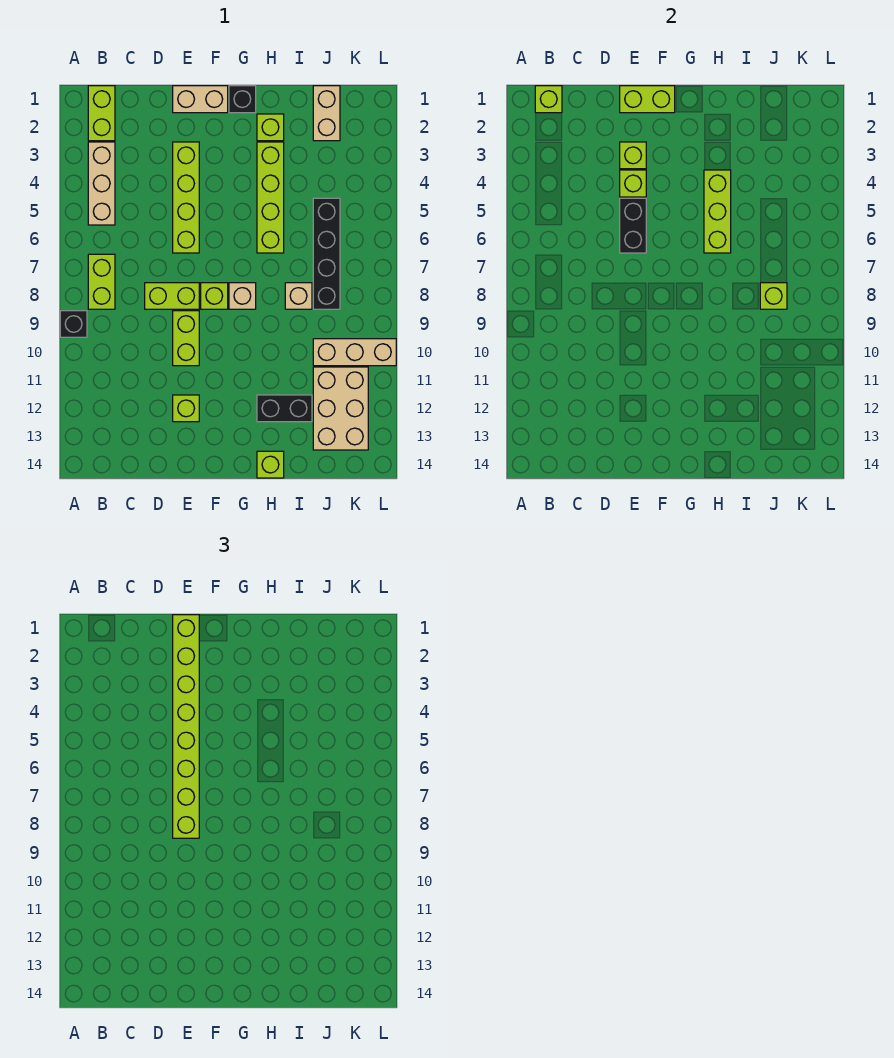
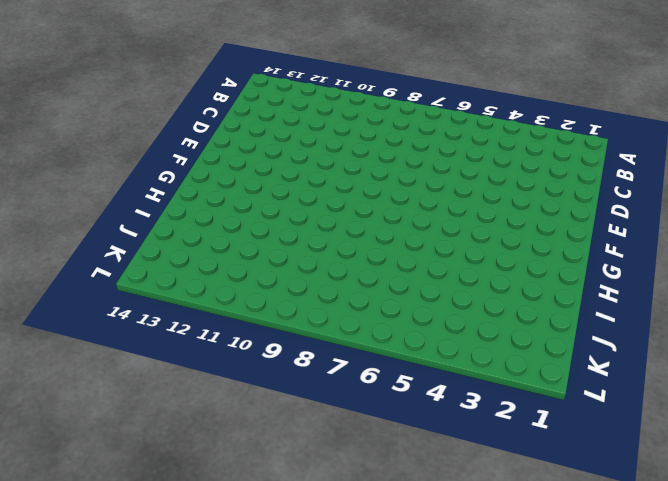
none -> black 1x1 brick [60,311,87,337]
none -> lime 1x2 brick [88,86,115,141]
none -> tan 1x3 brick [88,142,115,225]

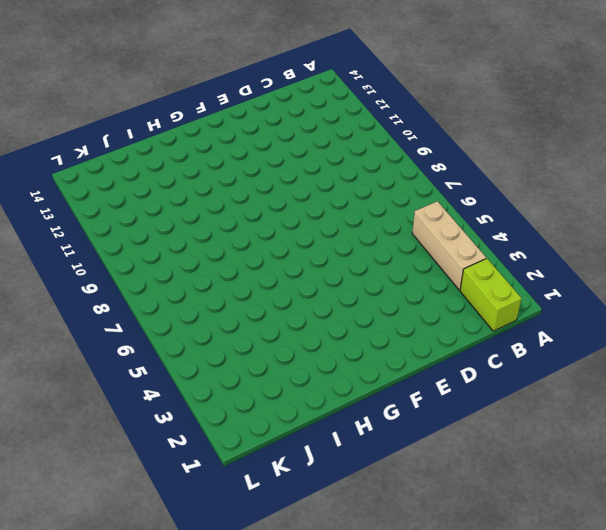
none -> black 1x1 brick [60,311,87,337]
none -> lime 1x2 brick [88,254,115,309]
none -> lime 1x2 brick [145,283,199,309]

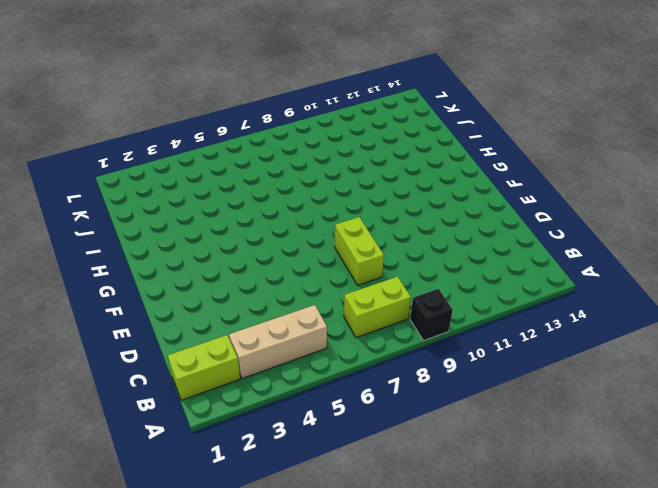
none -> tan 1x2 brick [173,86,228,113]
none -> lime 1x4 brick [173,142,199,253]
none -> lime 1x2 brick [173,311,199,366]

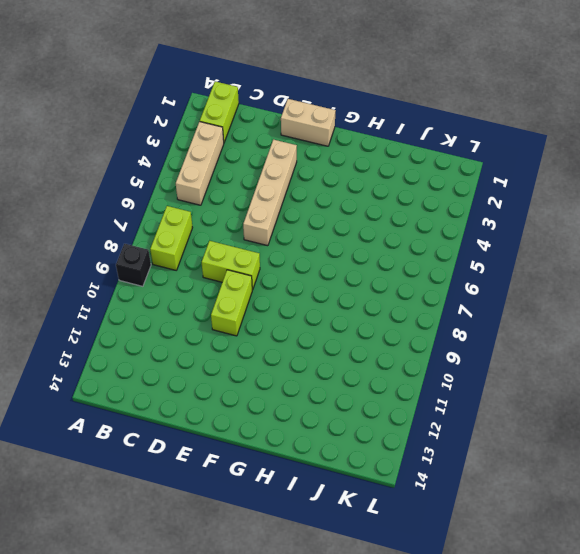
tan 1x4 brick [243,139,297,246] -> lime 1x4 brick [173,142,199,253]
none -> lime 1x1 brick [173,395,199,422]
none -> lime 1x1 brick [201,283,228,309]
none -> black 1x1 brick [229,86,256,113]

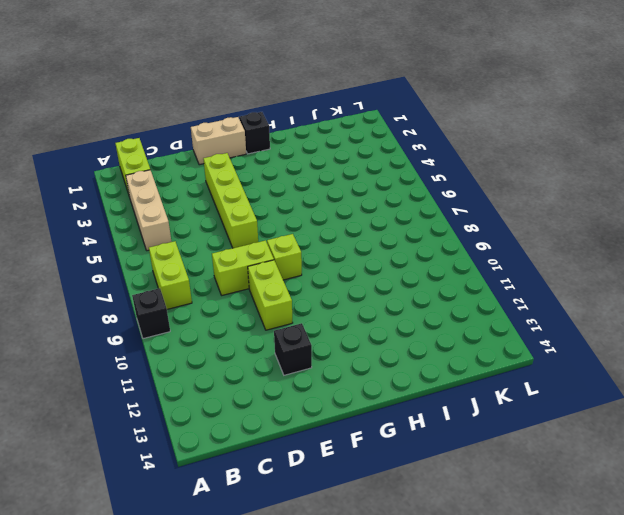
black 1x1 brick [274,323,312,375] -> lime 1x1 brick [173,395,199,422]
none -> tan 1x1 brick [229,283,256,309]
none -> lime 1x1 brick [257,114,284,141]
none -> lime 1x4 brick [257,142,284,253]

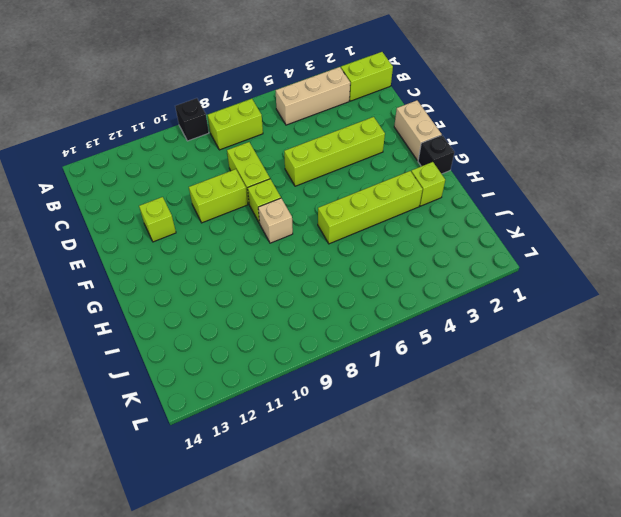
none -> black 1x2 brick [257,395,312,422]
none -> lime 1x1 brick [257,451,284,478]
none -> tan 1x1 brick [285,283,312,309]

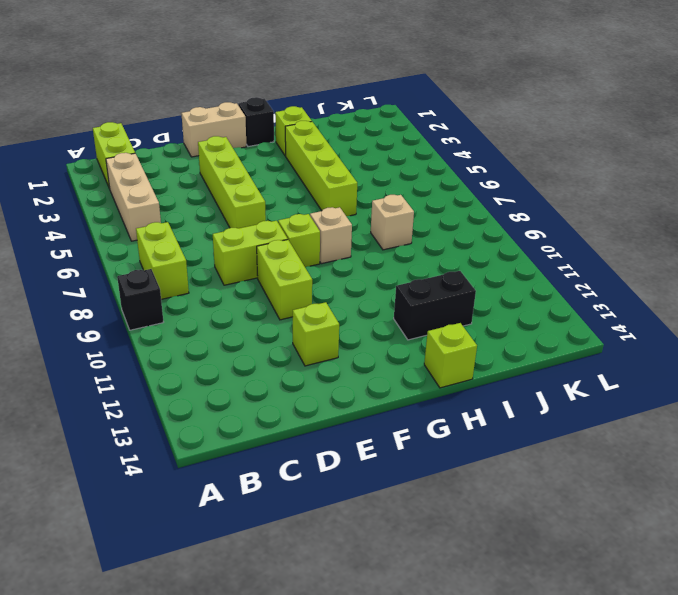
none -> tan 1x2 brick [313,86,340,141]
none -> black 1x4 brick [313,198,340,309]
none -> tan 1x3 brick [313,339,396,366]

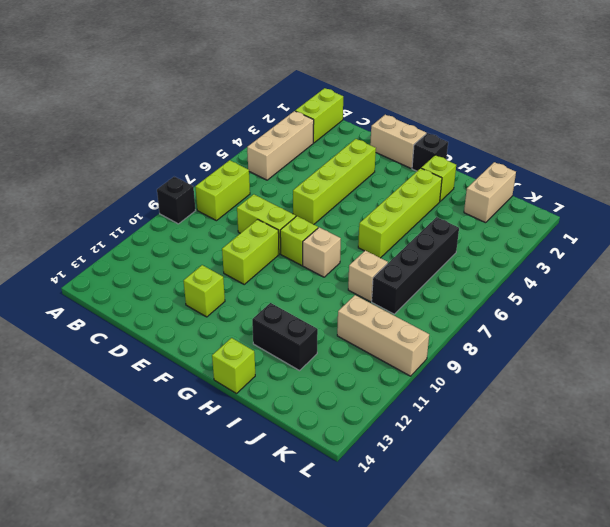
none -> tan 2x3 brick [313,367,368,450]
none -> lime 1x1 brick [535,86,562,113]
none -> lime 1x2 brick [620,86,675,113]

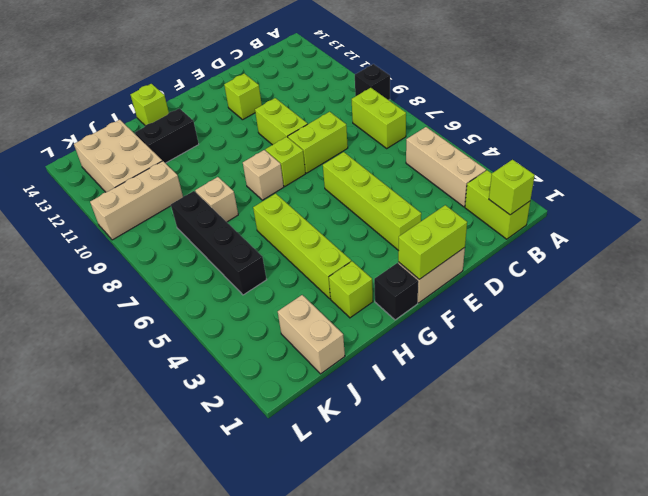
none -> lime 1x1 brick [620,142,646,169]
none -> lime 1x1 brick [620,170,646,197]
none -> black 1x2 brick [620,198,646,253]

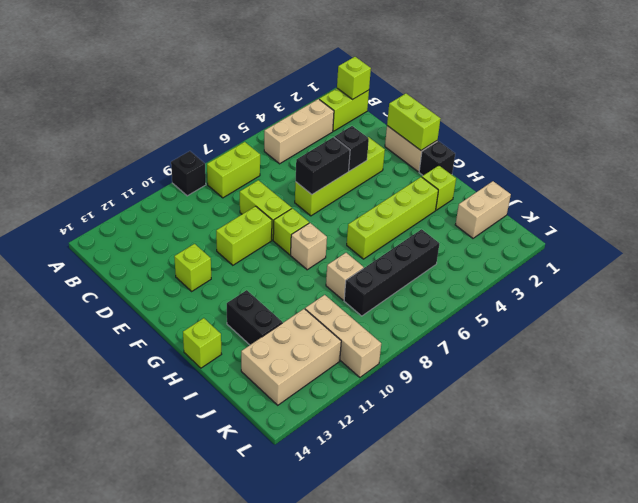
black 1x1 brick [334,126,369,171] -> lime 1x1 brick [620,170,646,197]
none -> lime 1x1 brick [620,142,646,169]
none -> lime 1x3 brick [704,170,731,253]
none -> lime 1x1 brick [760,283,787,309]

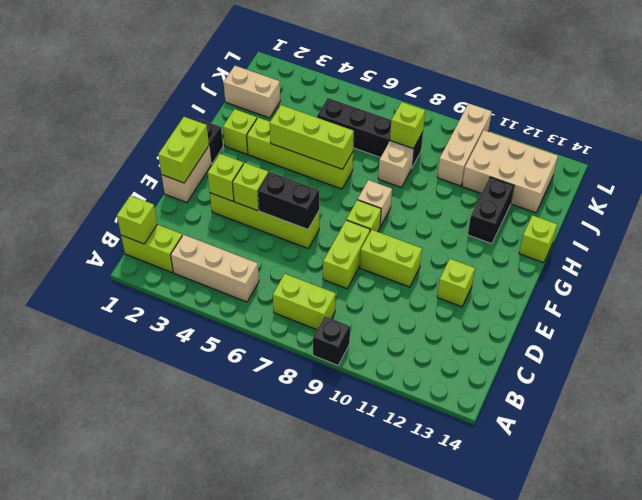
none -> lime 1x8 brick [173,615,199,838]

